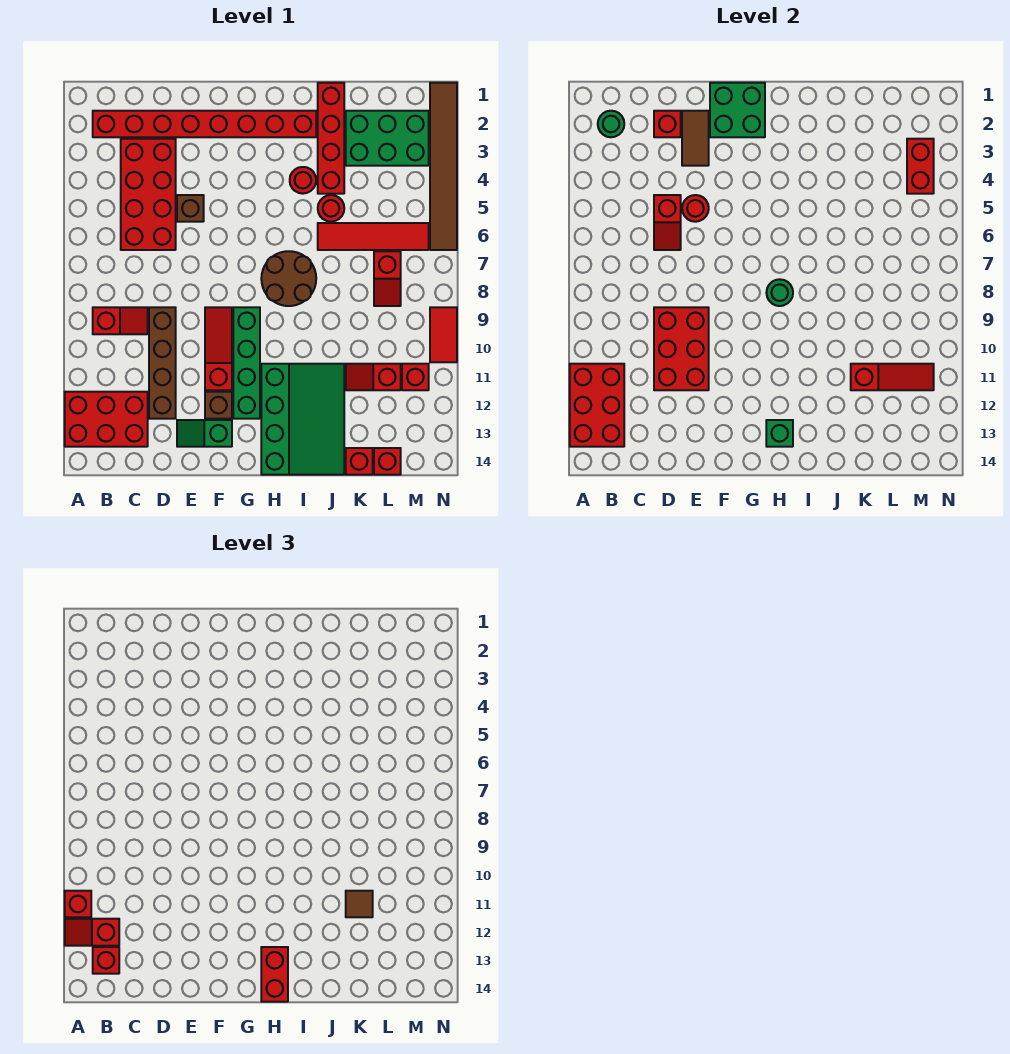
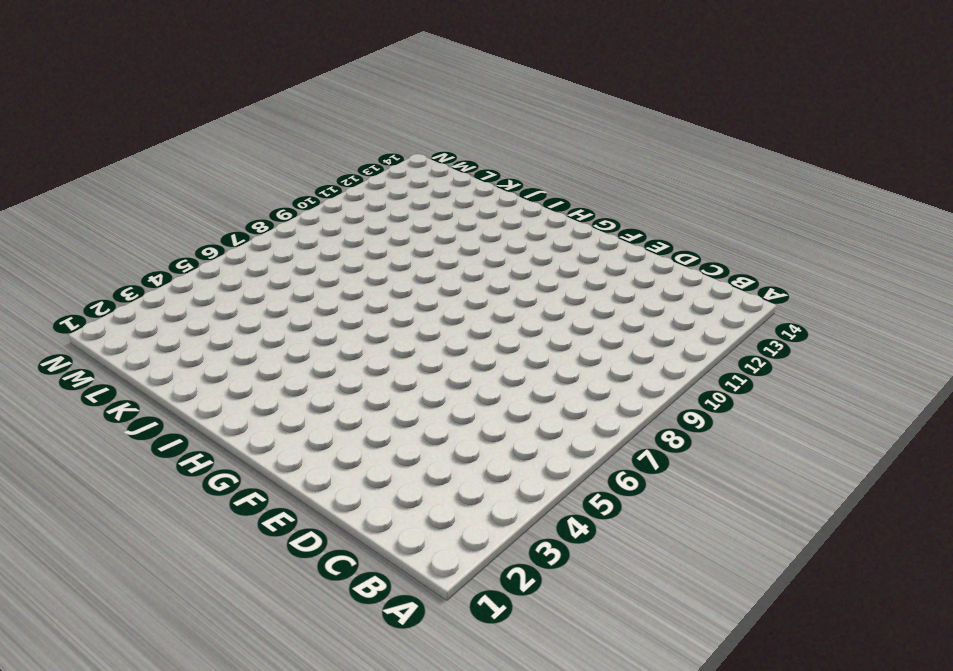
none -> red 2x3 brick [65,392,148,447]
none -> red 1x8 brick [93,111,316,137]
none -> red 1x2 slope [93,307,148,334]
none -> red 2x4 brick [121,139,176,250]

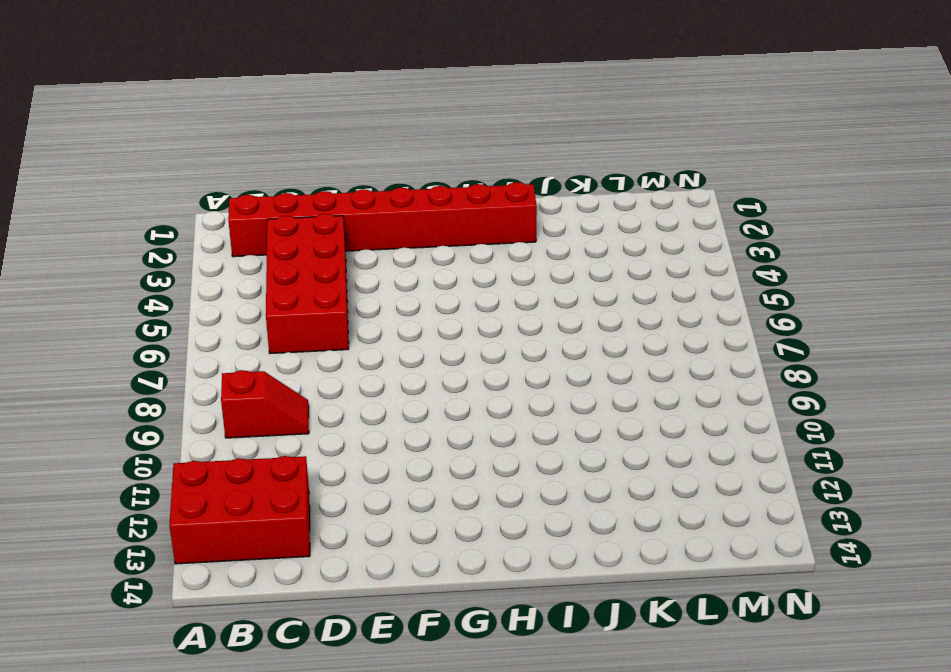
none -> brown 1x4 brick [149,307,176,419]
none -> brown 1x1 brick [177,195,204,222]
none -> green 1x2 slope [177,420,232,447]
none -> red 1x3 slope [205,307,232,390]

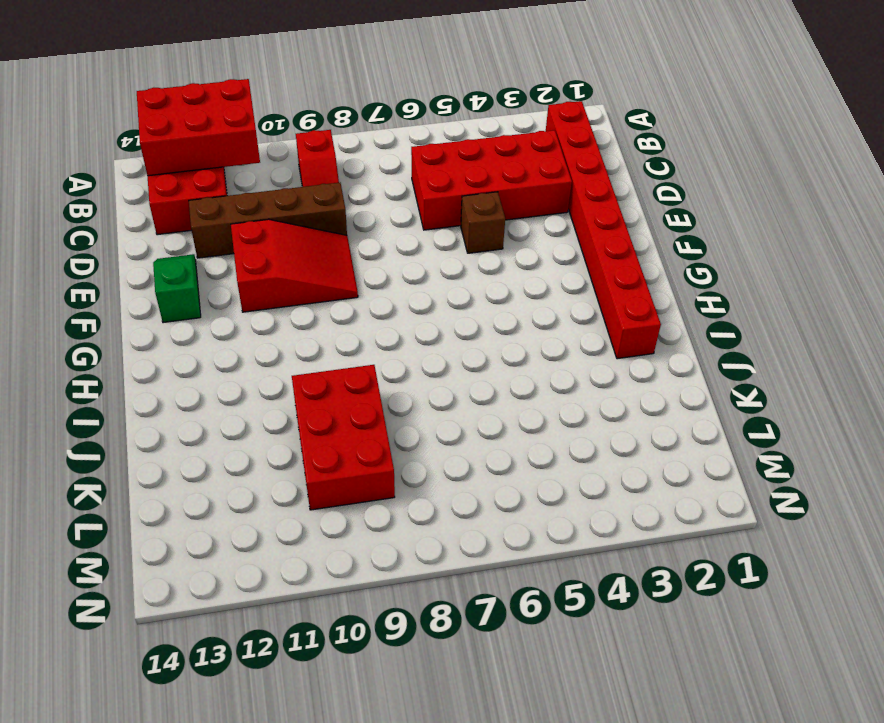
red 2x3 slope [231,219,358,312] -> red 1x3 slope [205,307,232,390]
red 2x3 brick [292,365,395,510] -> red 2x3 brick turned to [654,307,709,390]
none -> brown 1x1 brick [205,392,232,419]
none -> green 1x4 brick [233,307,260,419]
none -> brown 2x2 round brick [261,251,316,306]
none -> green 3x4 slope [261,364,344,475]

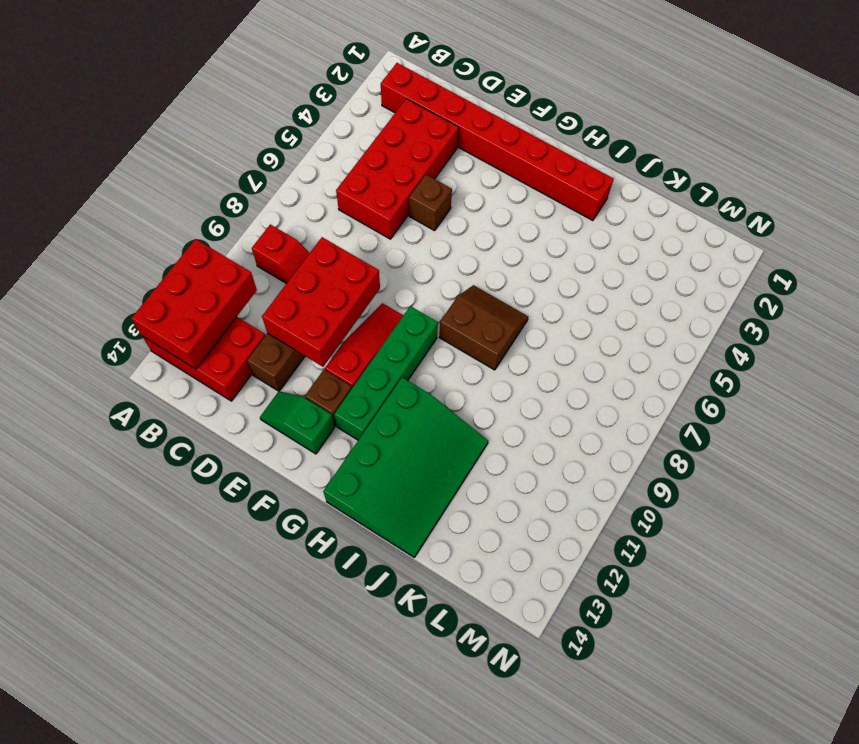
brown 2x2 slope [439,285,528,370] -> brown 2x2 round brick [261,251,316,306]
none -> red 1x1 round brick [290,167,316,194]
none -> red 1x4 brick [318,83,344,194]
none -> red 1x1 round brick [318,195,344,222]
none -> red 1x4 tile [318,223,429,250]

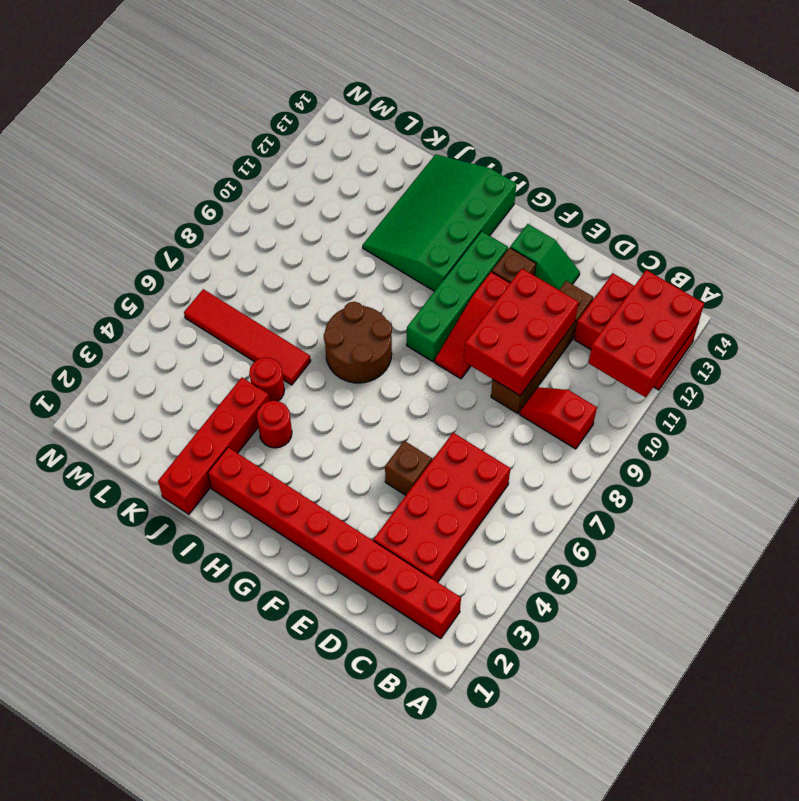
none -> green 2x3 brick [346,111,429,166]
none -> red 1x2 slope [346,364,401,390]
none -> red 1x1 brick [346,448,373,475]
none -> red 1x2 slope [374,251,401,306]

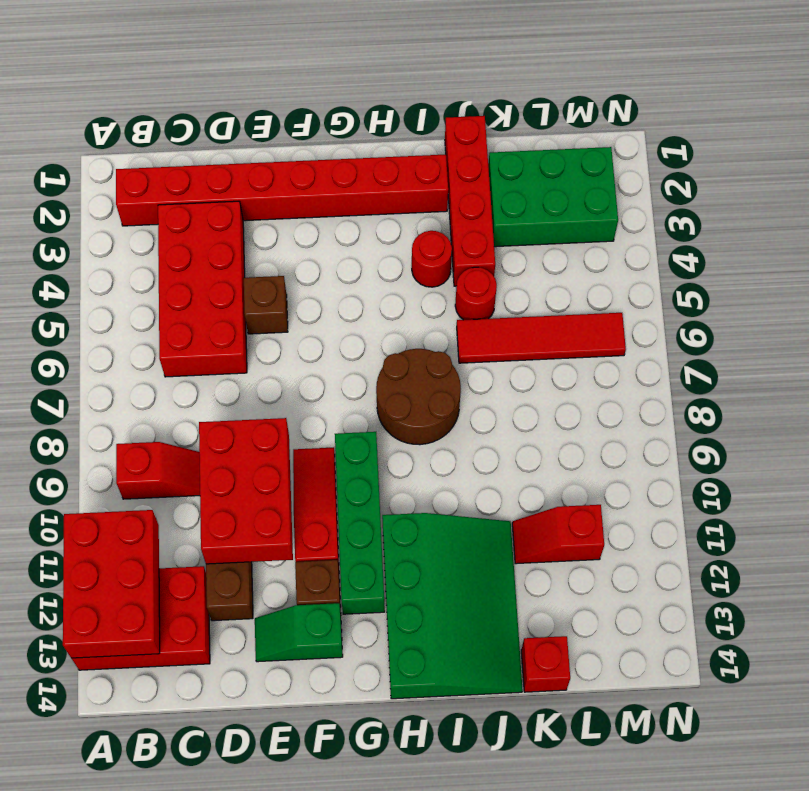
none -> red 1x2 slope [374,251,401,306]
none -> red 1x1 brick [374,448,401,475]
none -> red 1x1 brick [402,364,429,390]
none -> brown 1x6 tile [430,83,457,250]

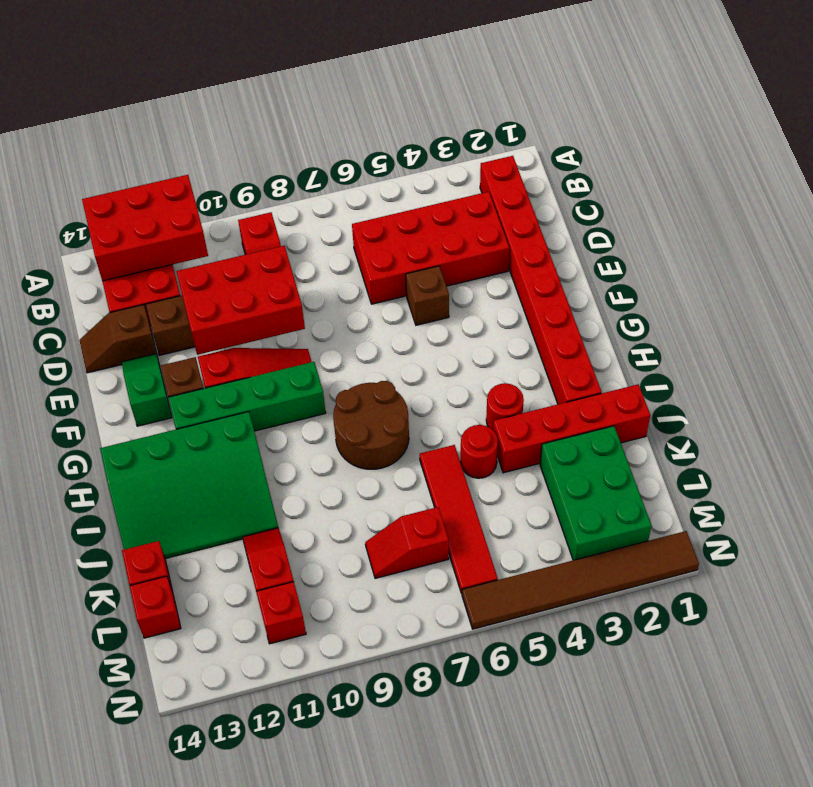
brown 1x2 slope [79,305,156,373] -> none
none -> red 1x2 tile [430,307,457,362]
none -> green 1x1 round brick [598,111,624,137]
none -> red 1x1 brick [654,111,681,137]
none -> red 1x2 slope [654,195,681,250]

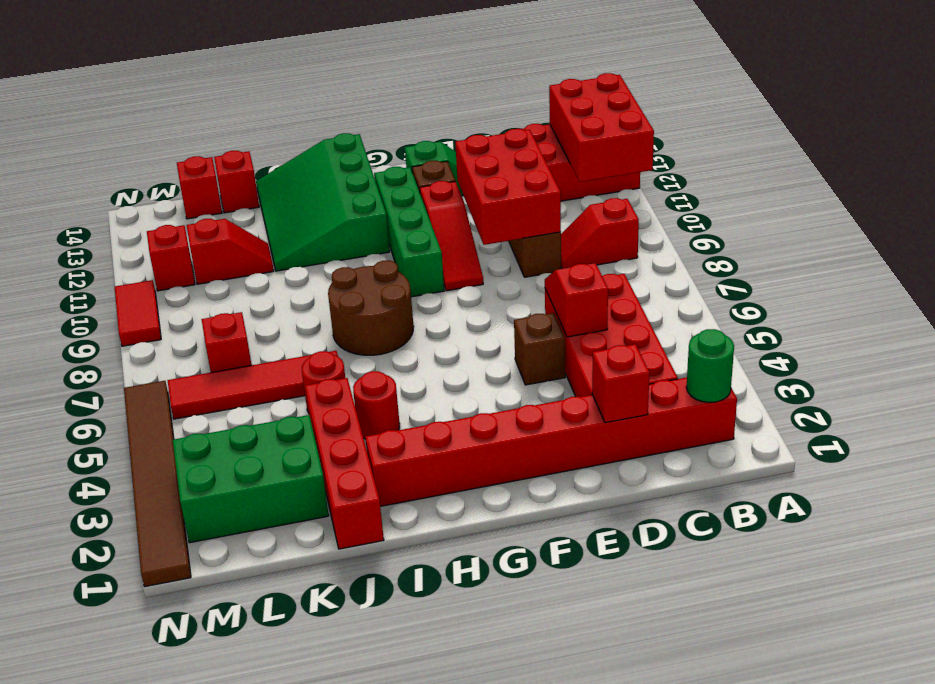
none -> brown 1x2 tile [682,111,709,166]
none -> red 1x1 round brick [682,195,709,222]
none -> green 2x2 brick [710,83,765,137]
none -> green 1x1 round brick [766,279,793,306]

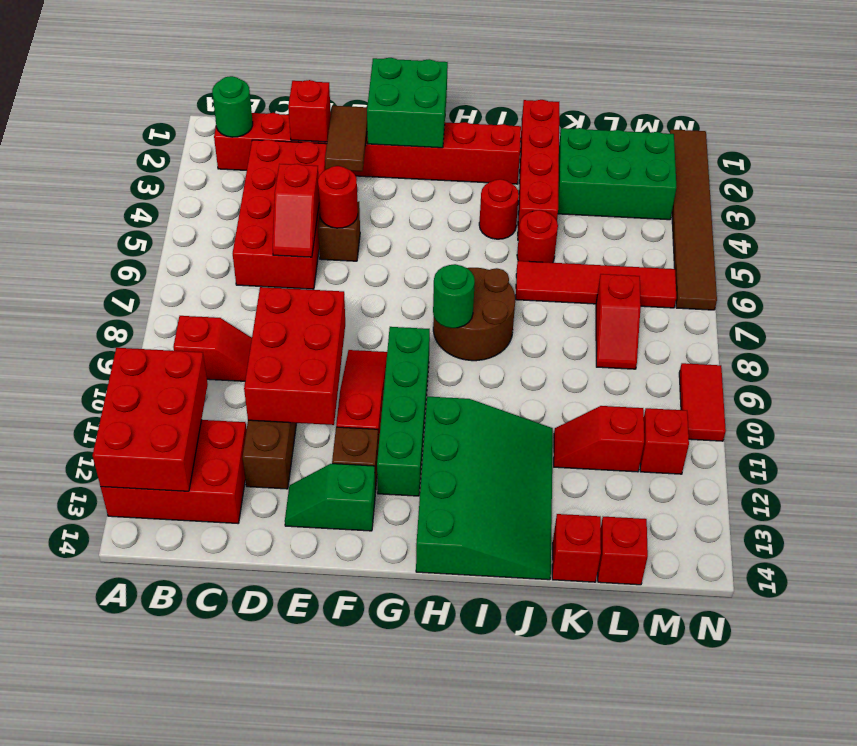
none -> green 1x1 brick [766,420,793,447]
none -> red 1x3 slope [851,364,934,390]
none -> red 1x2 brick [907,139,934,194]
none -> red 1x1 brick [65,891,91,917]

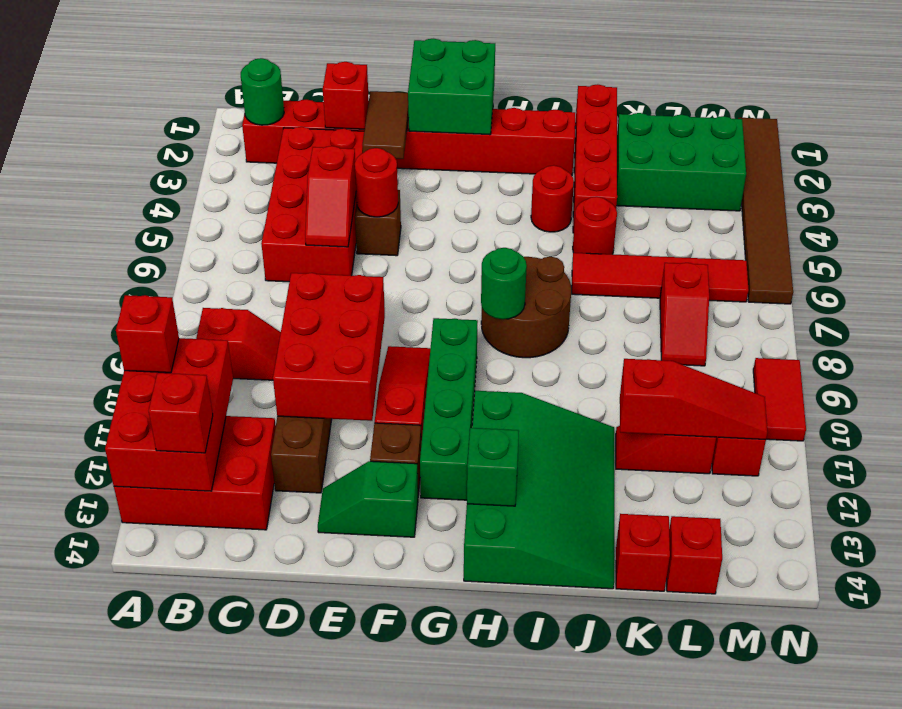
none -> red 1x2 brick [907,139,934,194]
none -> red 1x2 slope [65,919,119,946]
none -> red 1x2 brick [261,947,288,1002]
none -> brown 1x1 tile [346,891,373,917]

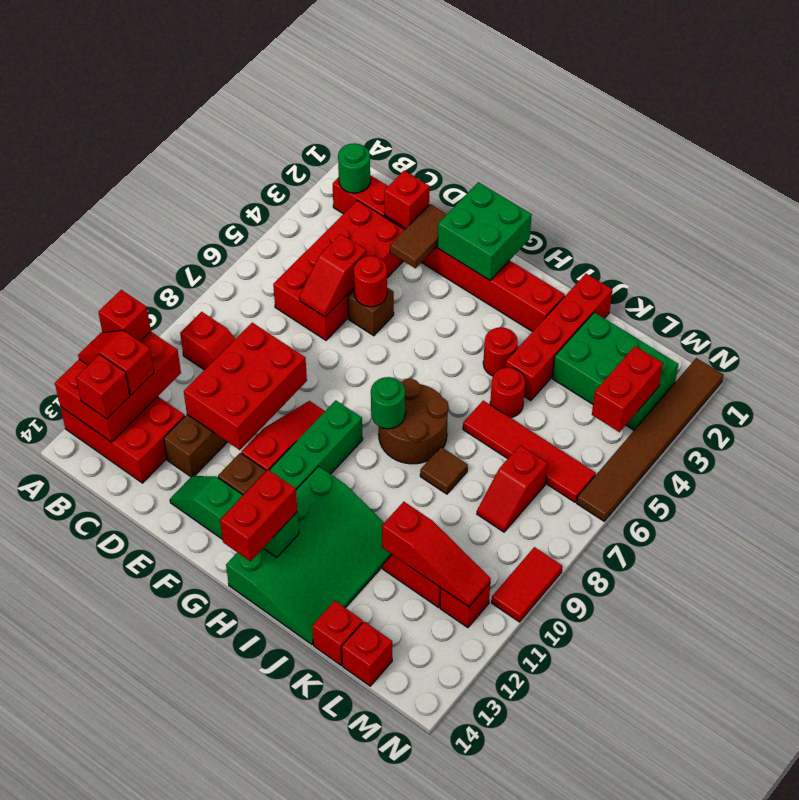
brown 1x1 tile [420,447,468,494] -> brown 1x1 tile moved to [346,891,373,917]

